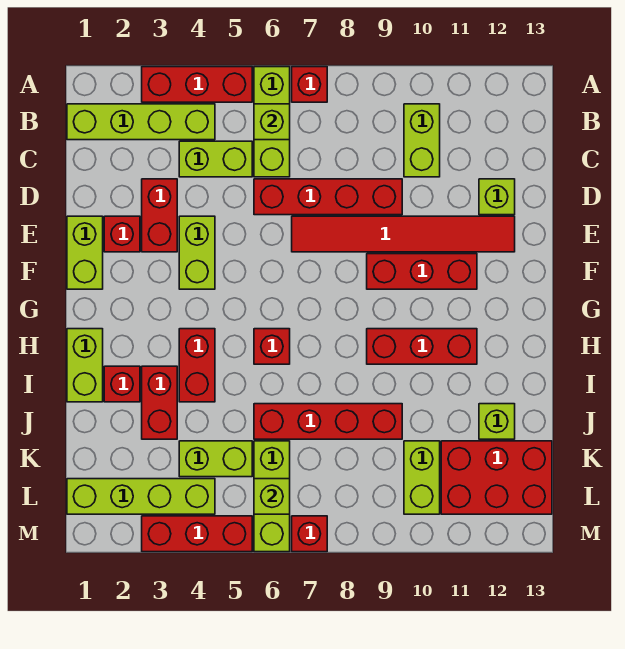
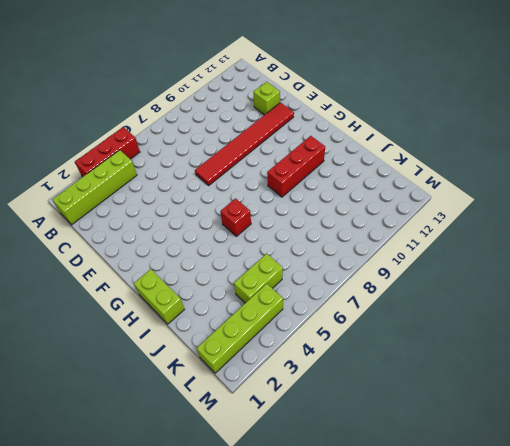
none -> lime 1x3 brick [254,67,290,177]
none -> red 1x1 brick [292,67,327,102]
none -> lime 1x2 brick [404,104,440,177]
none -> lime 1x2 brick [179,141,252,177]

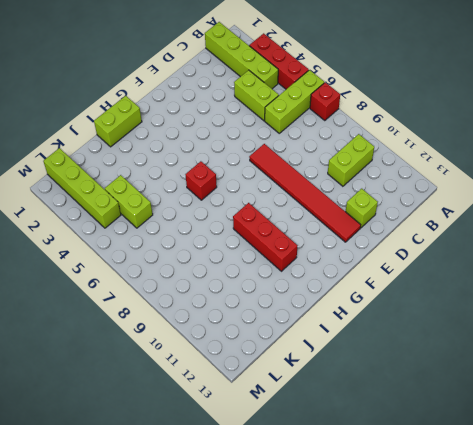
none -> red 1x2 brick [142,179,177,252]
none -> red 1x4 brick [254,179,402,215]
none -> lime 1x2 brick [67,216,103,289]
none -> red 1x1 brick [104,216,140,252]

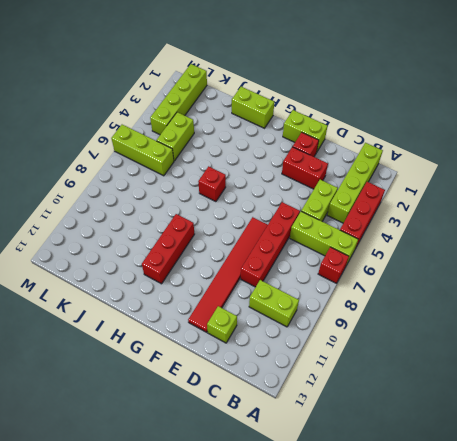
none -> lime 1x2 brick [179,216,215,289]
none -> red 1x3 brick [367,254,477,289]
none -> red 1x2 brick [179,329,215,402]
none -> red 1x1 brick [104,366,140,402]

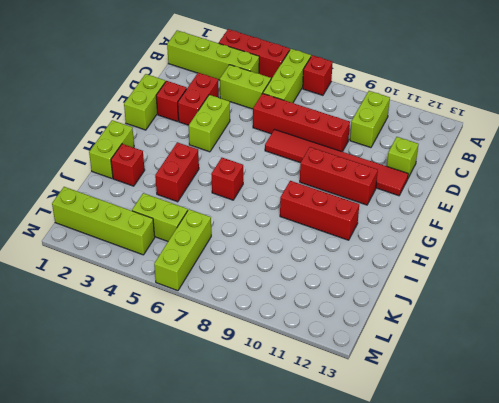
none -> red 1x2 brick [142,366,177,439]
none -> red 1x4 brick [254,404,402,439]
none -> lime 1x1 brick [479,404,515,439]
none -> lime 1x2 brick [404,441,440,514]

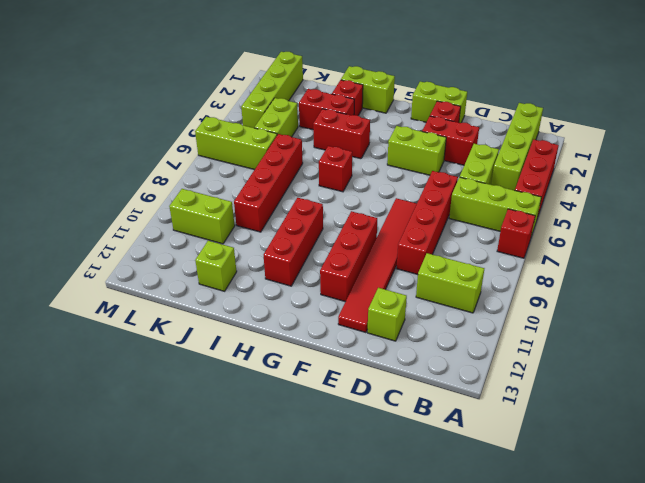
none -> red 2x3 brick [441,441,552,514]
none -> red 1x3 brick [142,516,252,552]
none -> red 1x1 brick [292,516,327,552]
none -> lime 1x1 brick [254,104,290,140]

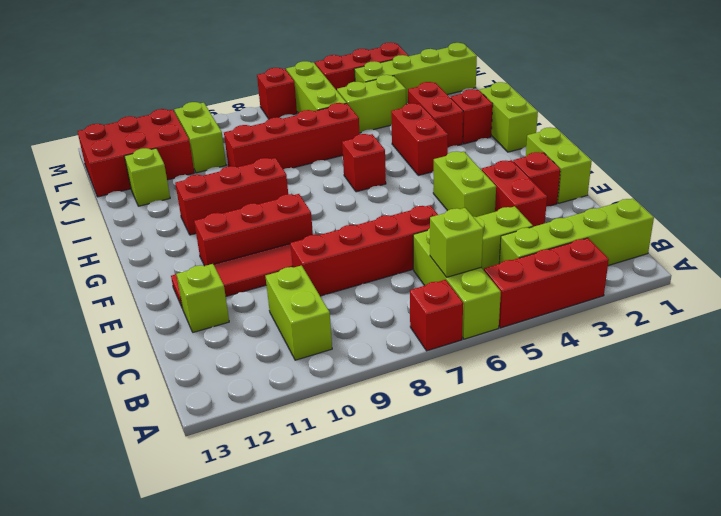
none -> lime 1x1 brick [254,479,290,514]

